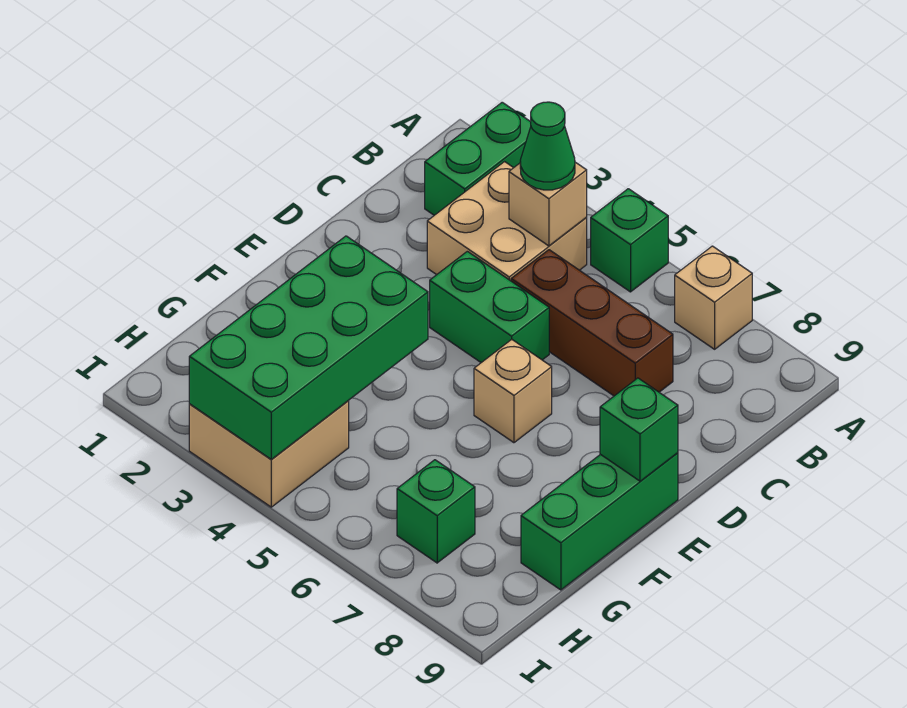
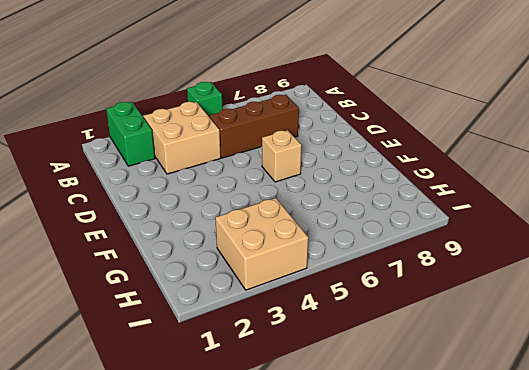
none -> tan 1x1 brick [675,246,752,349]
none -> green 1x2 brick [430,251,549,363]
none -> green 1x3 brick [521,453,678,590]

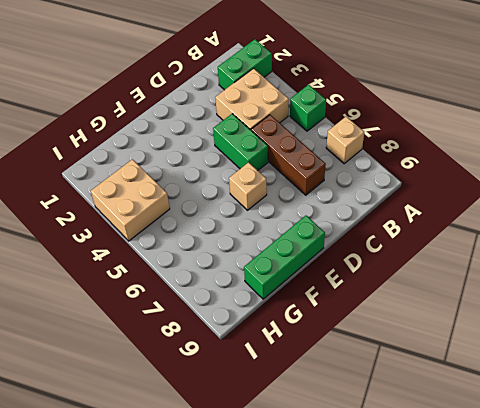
none -> green 1x1 brick [397,460,475,563]
none -> tan 1x1 brick [509,162,587,246]
none -> green 1x1 brick [600,378,678,481]

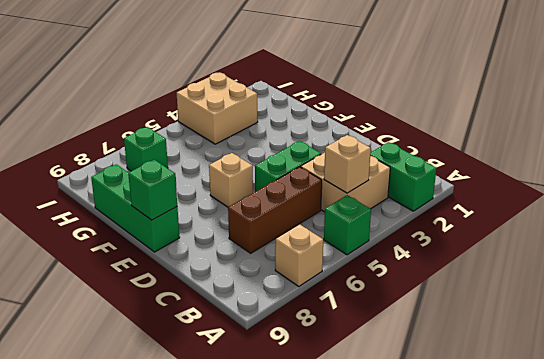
none -> green 2x4 brick [189,236,428,459]
none -> green 1x1 cone [520,102,575,190]

